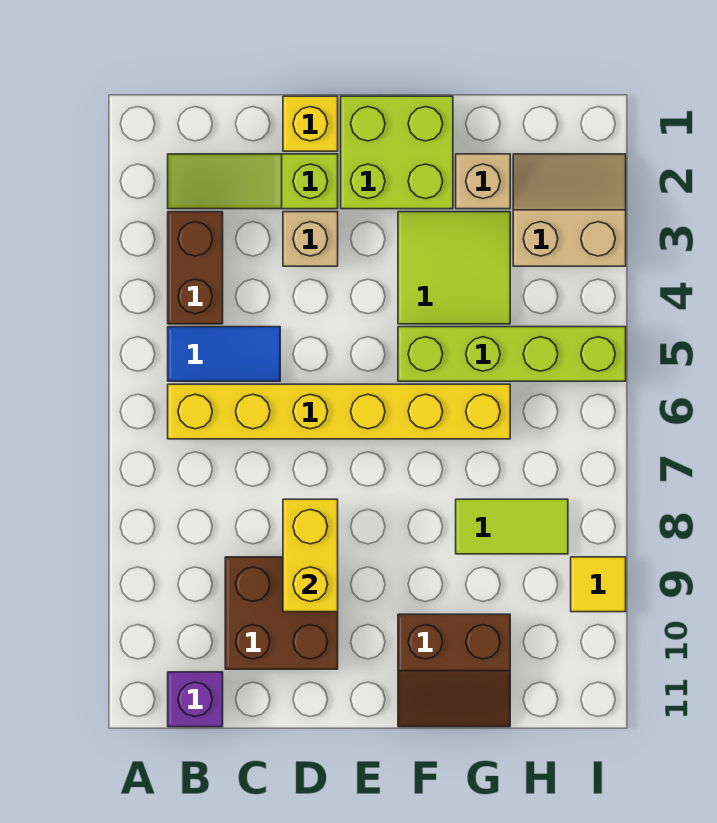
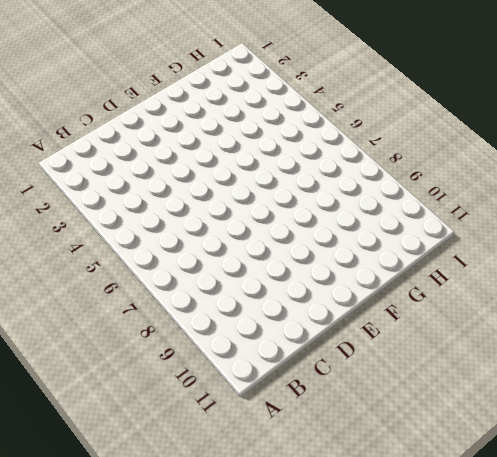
none -> lime 1x3 slope [168,154,338,209]
none -> brown 1x2 brick [168,212,223,324]
none -> blue 1x2 tile [168,327,280,381]

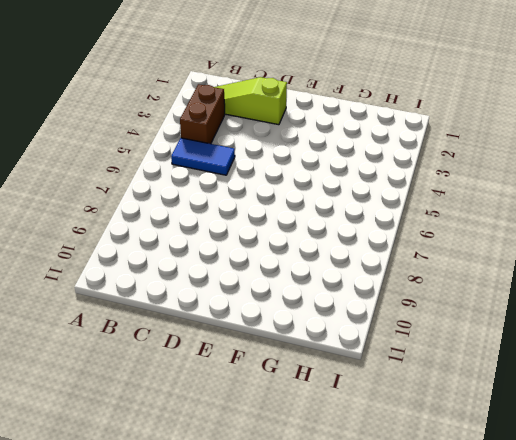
none -> yellow 1x6 brick [168,384,510,439]
none -> purple 1x1 brick [168,672,223,727]
none -> brown 2x2 brick [225,557,338,669]

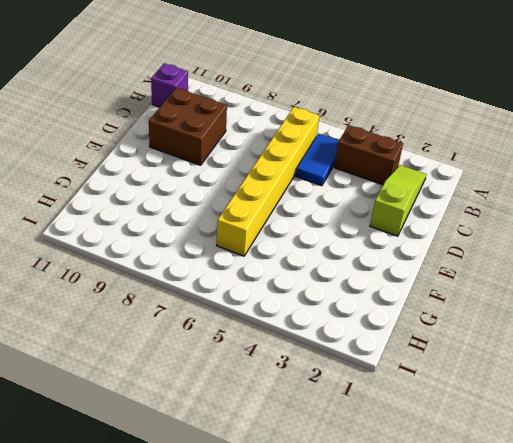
none -> yellow 1x1 brick [283,96,338,151]
none -> tan 1x1 brick [283,212,338,266]
none -> lime 2x2 brick [341,96,453,209]

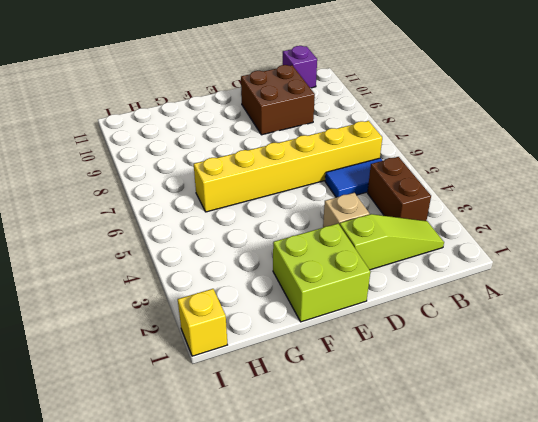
yellow 1x1 brick [178,289,227,356] -> yellow 1x1 brick moved to [283,96,338,151]
none -> lime 2x2 tile [398,212,510,324]
none -> lime 1x4 brick [398,327,626,381]
none -> brown 2x2 slope [398,614,510,727]

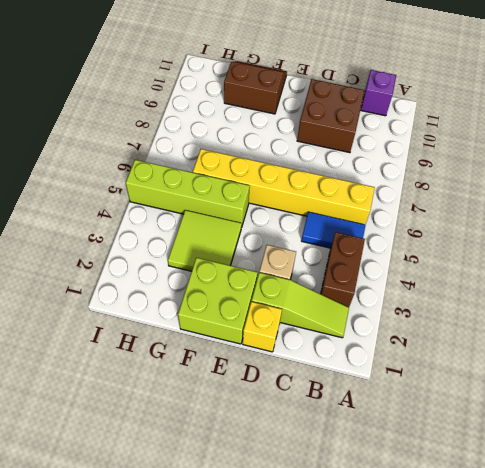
none -> tan 1x1 brick [456,154,510,209]
none -> lime 1x2 tile [456,499,568,554]
none -> tan 2x2 slope [513,154,626,266]

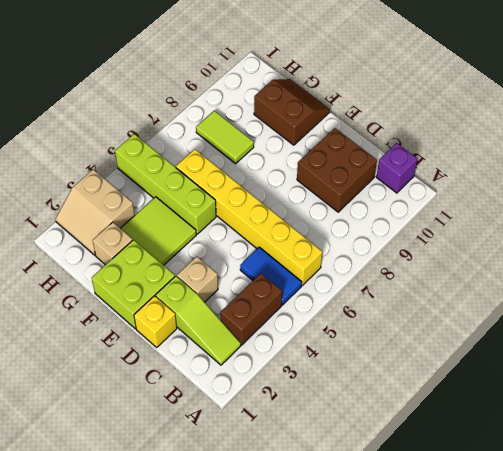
none -> yellow 1x1 tile [571,557,626,612]
none -> yellow 1x2 brick [283,499,338,612]

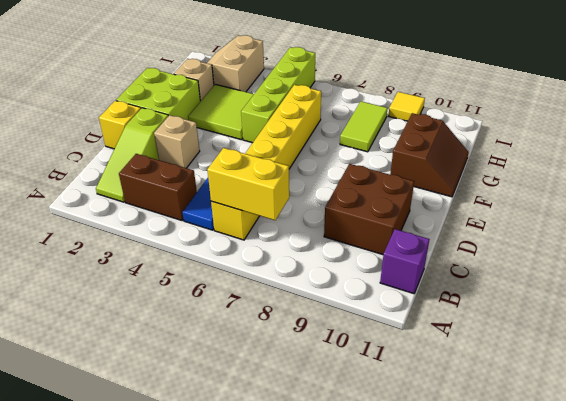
yellow 1x2 brick [207,148,289,220] -> yellow 1x2 brick moved to [283,499,338,612]

